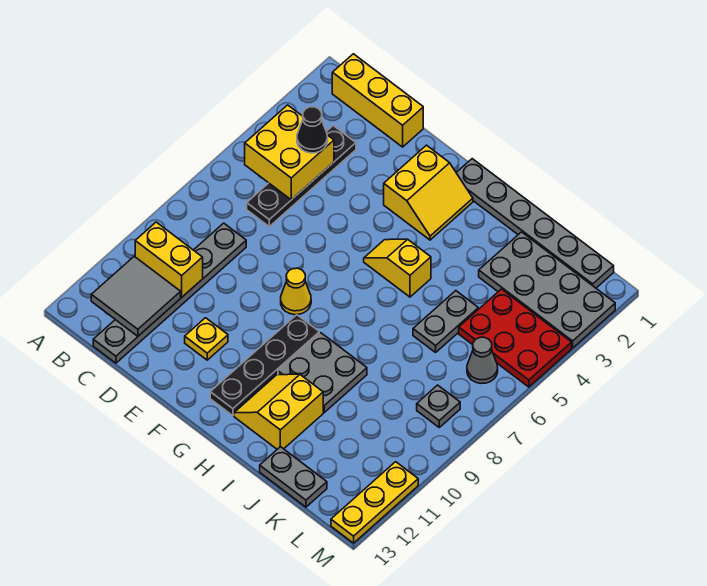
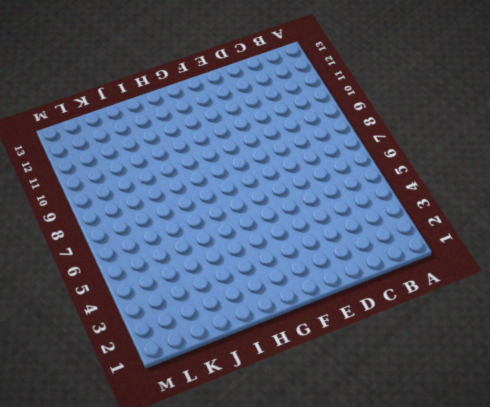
none -> yellow 1x3 brick [332,54,423,147]
none -> black 1x4 plate [247,126,356,226]
none -> grey 1x6 plate [93,223,246,363]

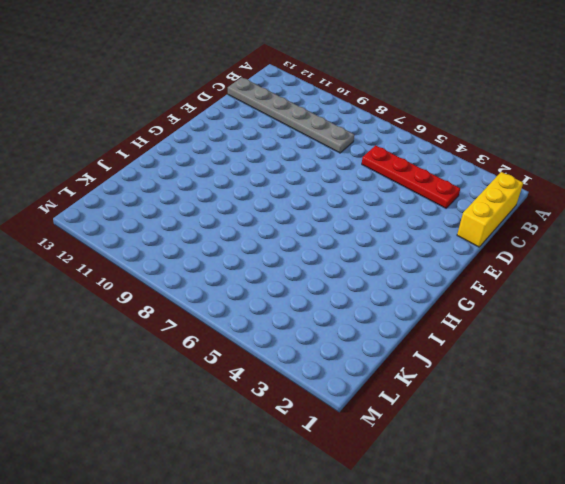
red 1x4 plate [362,145,460,208] -> black 1x4 plate [247,126,356,226]
none -> yellow 1x1 plate [185,318,228,360]
none -> yellow 2x2 slope [384,145,473,240]
none -> yellow 1x1 cone [281,268,311,315]

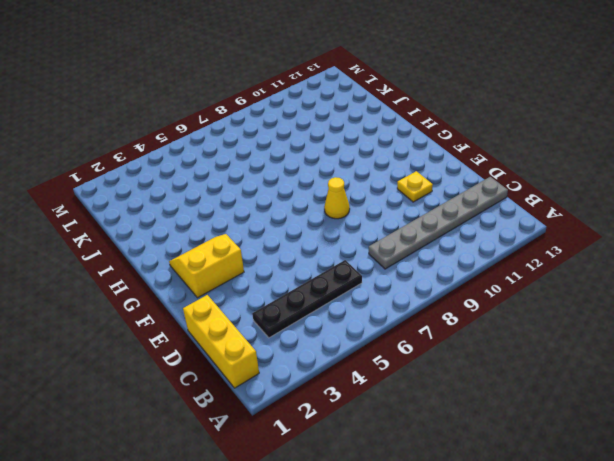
none -> grey 1x6 plate [456,159,614,288]
none -> yellow 1x2 slope [364,239,431,297]
none -> black 1x4 plate [210,315,319,416]

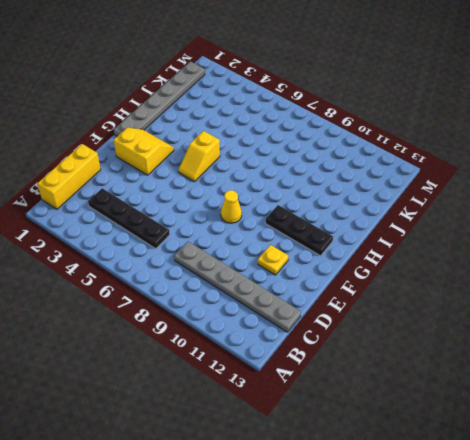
black 1x3 plate [266,205,333,256] -> black 1x4 plate [210,315,319,416]
none -> grey 2x2 plate [278,333,367,413]
none -> yellow 2x2 slope [234,374,323,449]
none -> grey 2x4 plate [479,232,615,348]

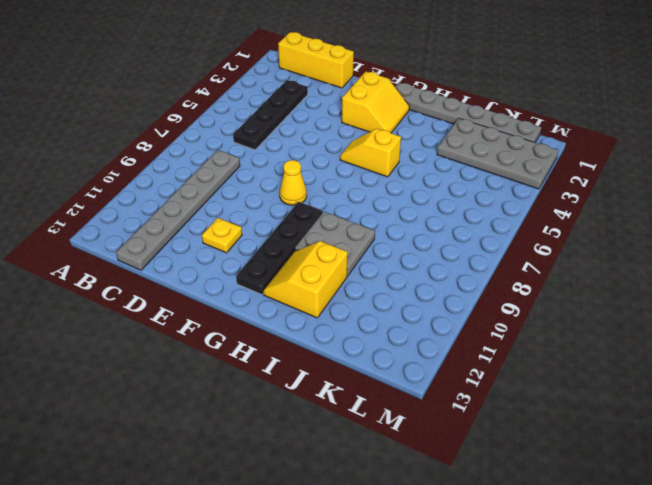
none -> grey 1x2 plate [413,291,478,352]
none -> grey 1x2 plate [260,447,327,507]
none -> red 2x3 plate [459,289,572,387]

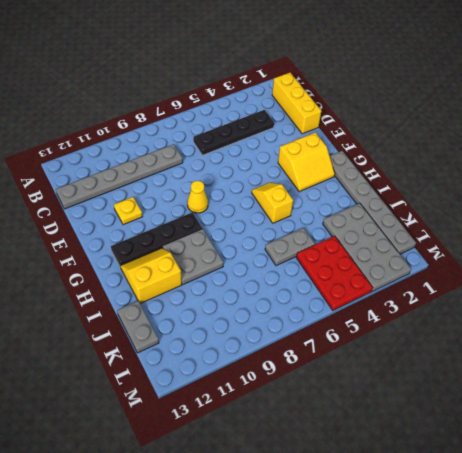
none -> grey 1x1 cone [467,337,498,383]
none -> grey 1x1 plate [417,385,460,427]
none -> yellow 1x3 plate [331,462,418,543]

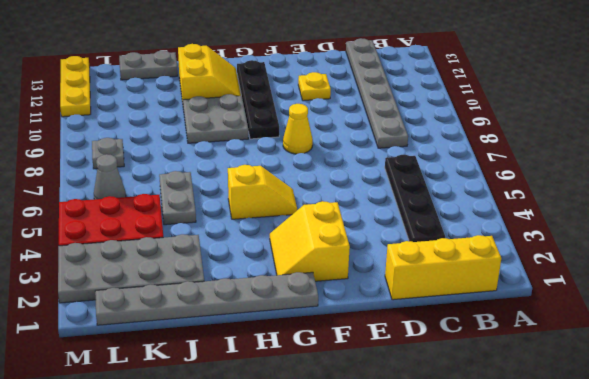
none -> yellow 2x2 brick [245,105,334,200]
none -> yellow 1x2 brick [135,222,203,297]
none -> grey 2x2 tile [91,256,181,336]

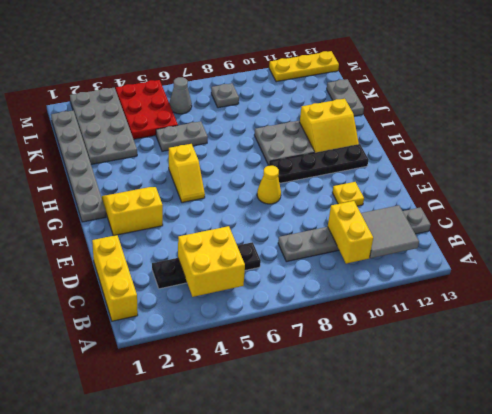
none -> black 1x1 cone [297,107,328,153]

